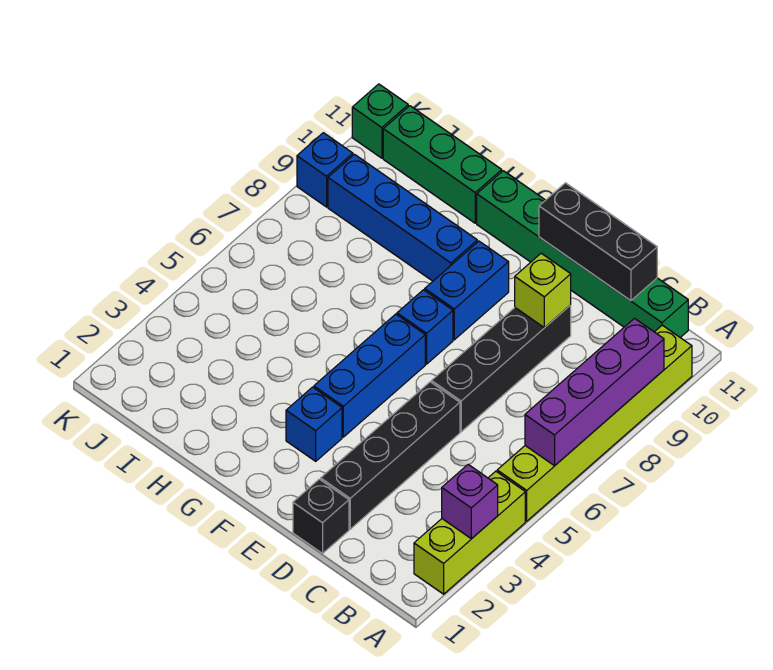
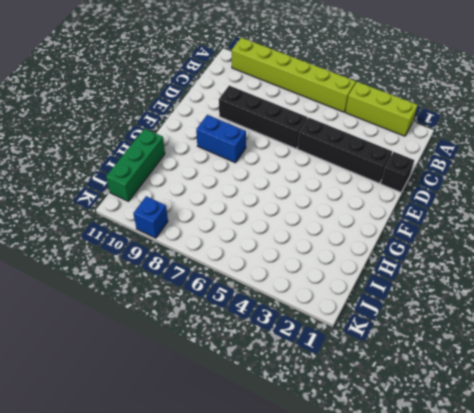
none -> green 1x6 brick [477,171,688,338]
none -> blue 1x1 brick [286,387,342,461]
none -> blue 1x3 brick [314,314,425,437]

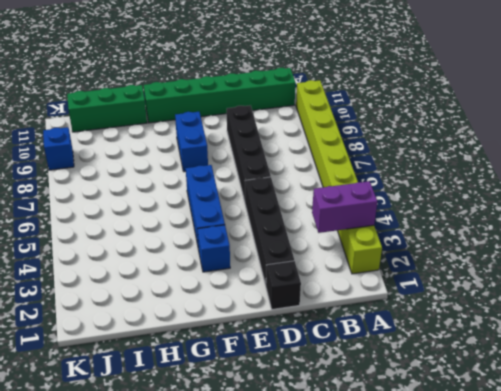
purple 1x2 brick [312,181,377,233] -> purple 1x1 brick [442,465,498,539]
none -> blue 1x1 brick [397,290,453,364]
none -> blue 1x4 brick [328,154,477,281]
none -> green 1x1 brick [352,84,408,158]

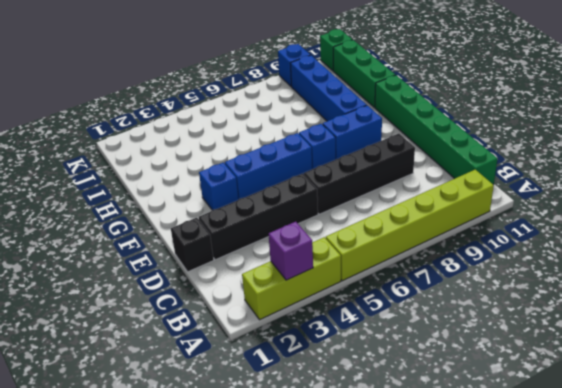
none -> purple 1x4 brick [525,318,664,466]
none -> black 1x3 brick [539,183,657,301]
none -> lime 1x1 brick [515,253,571,328]

